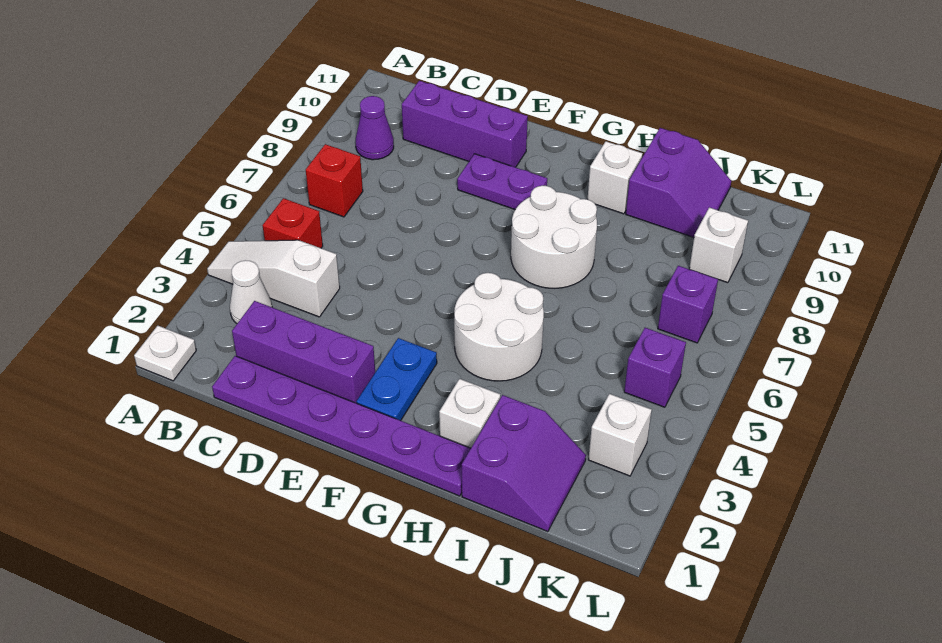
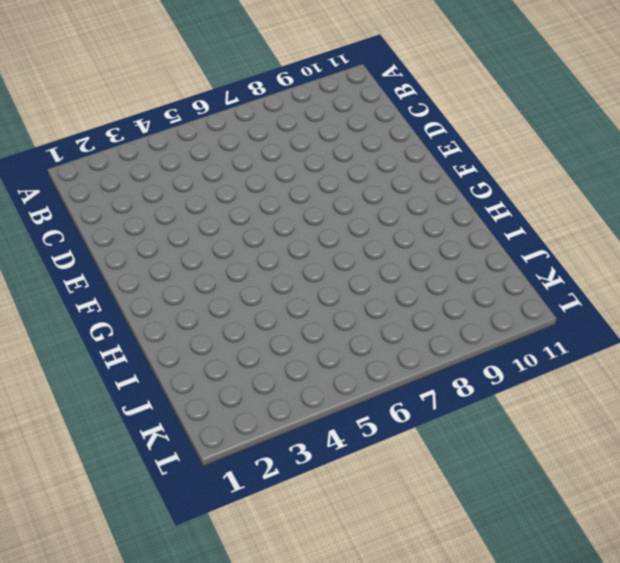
none -> white 1x1 plate [134,326,196,381]
none -> white 1x3 slope [207,240,340,317]
none -> white 1x1 cone [230,260,272,324]

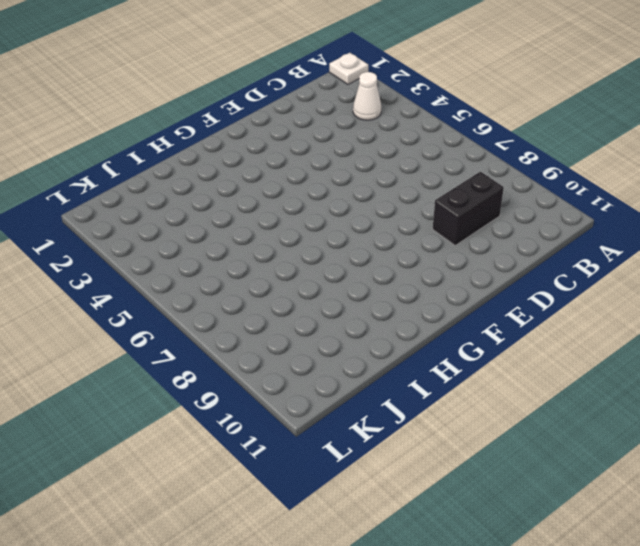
black 1x2 brick [433,172,504,245] -> none
none -> white 1x3 slope [207,240,340,317]
none -> red 1x1 brick [263,198,323,248]
none -> red 1x1 brick [306,144,363,217]

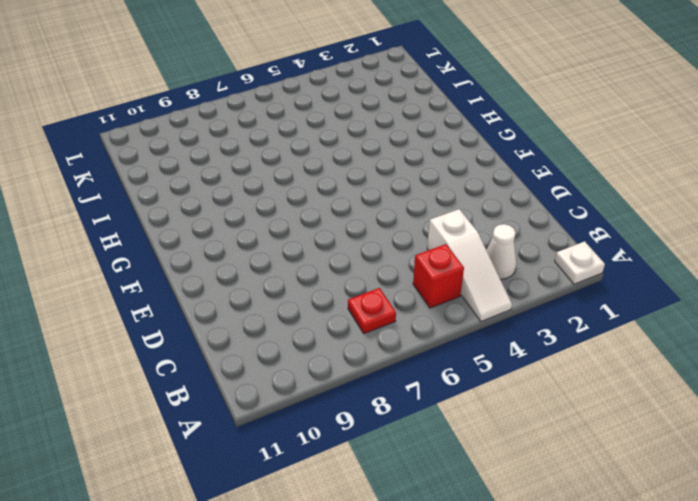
red 1x1 plate [348,288,396,334] -> red 1x1 brick [306,144,363,217]
none -> purple 1x1 cone [355,96,394,160]
none -> purple 1x6 plate [212,356,471,496]
none -> purple 1x3 brick [232,301,375,403]

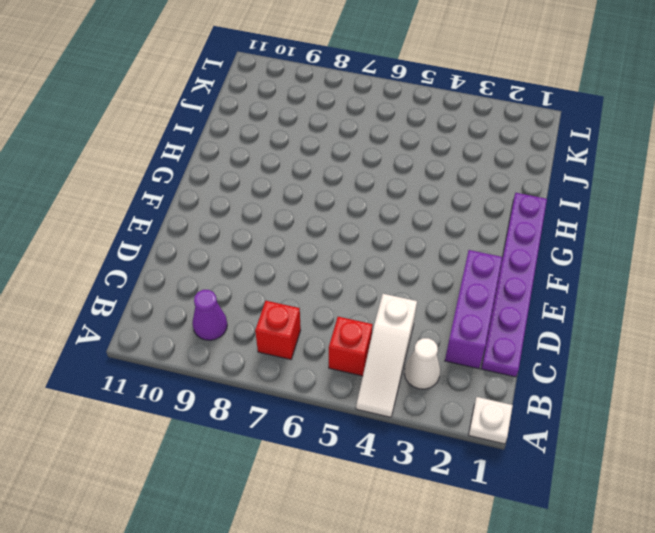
none -> purple 1x3 brick [402,81,528,167]
none -> purple 1x2 plate [457,154,547,209]
none -> blue 1x2 plate [356,338,437,421]

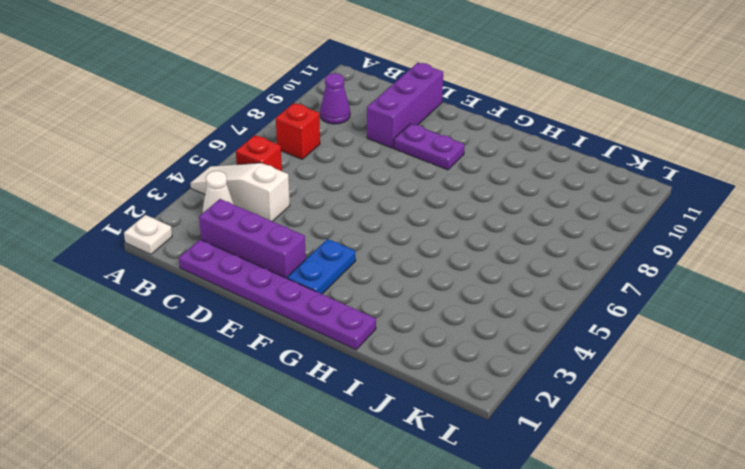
purple 1x3 brick [367,63,443,148] -> purple 1x3 brick turned to [402,81,528,167]
none -> white 2x2 round brick [454,273,544,381]
none -> white 2x2 round brick [511,186,597,288]
none -> white 1x1 brick [439,379,500,448]

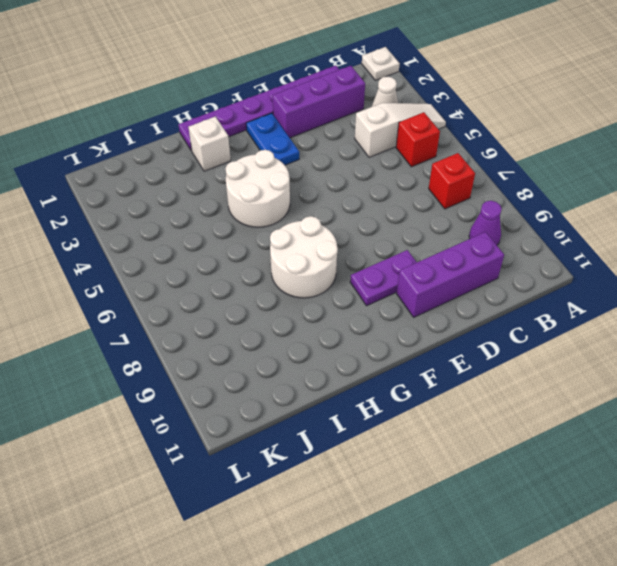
none -> white 1x1 brick [588,141,643,214]
none -> purple 2x2 slope [462,395,586,532]
none -> purple 2x2 slope [626,128,731,237]

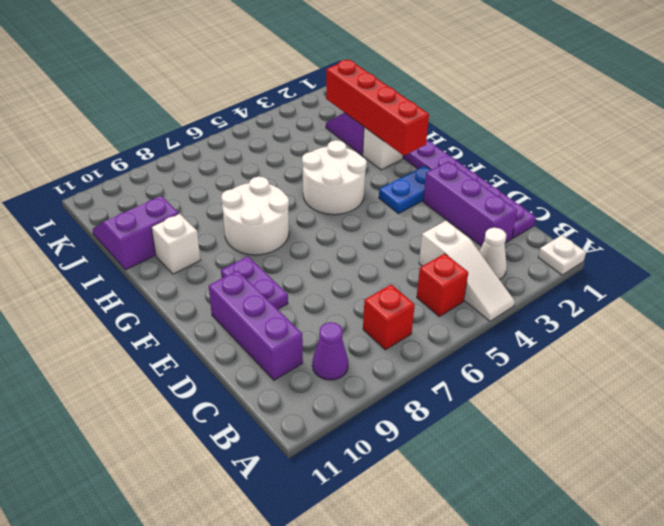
red 1x4 brick [326,59,429,155] -> none
none -> white 1x1 brick [588,394,652,476]
none -> purple 1x1 brick [624,328,686,407]
none -> purple 1x1 brick [658,266,718,343]

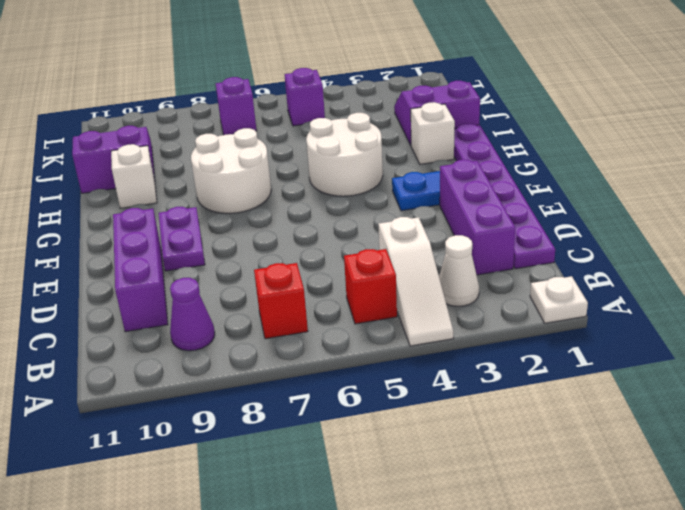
none -> white 1x1 brick [588,394,652,476]
none -> white 1x1 brick [689,207,748,283]

